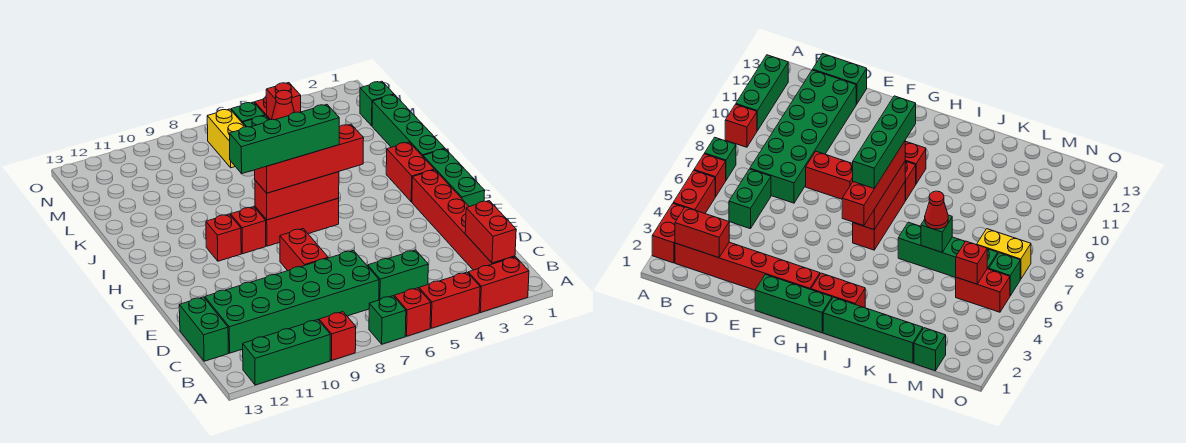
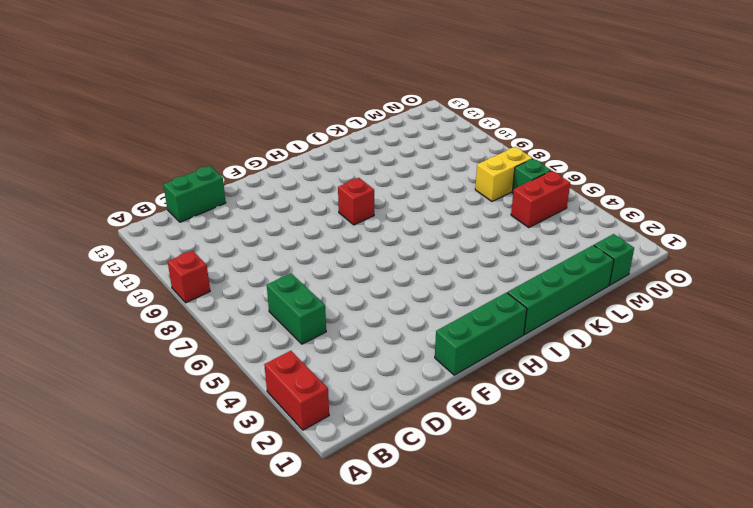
none -> red 1x2 brick [419,272,480,328]
none -> red 1x1 brick [394,288,431,336]
none -> green 1x1 brick [369,296,406,344]

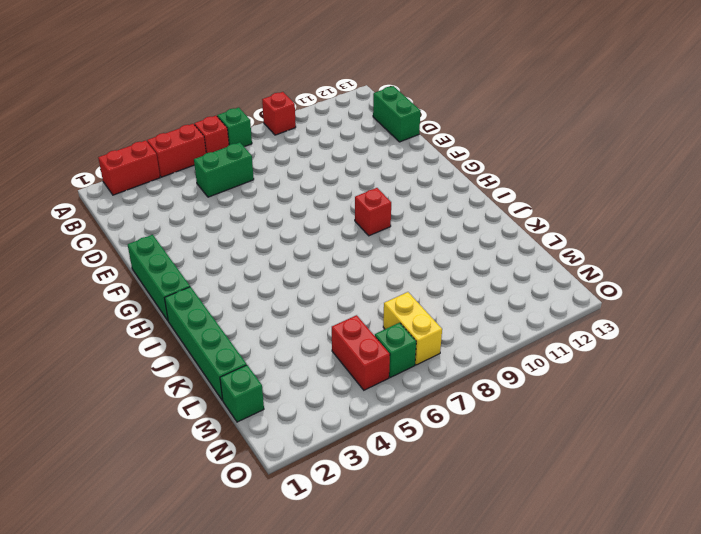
none -> green 1x3 brick [243,320,330,385]
none -> red 1x6 brick [412,170,515,270]
none -> green 2x6 brick [205,250,379,353]

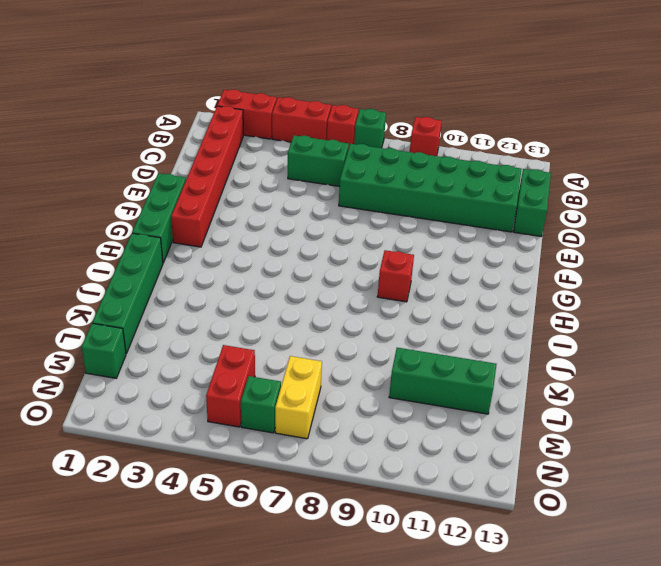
green 1x3 brick [389,348,497,414] -> green 1x3 brick moved to [243,320,330,385]
none -> red 1x2 brick [280,229,328,271]
none -> red 1x2 brick [386,142,434,202]
none -> red 1x3 brick [255,198,339,246]

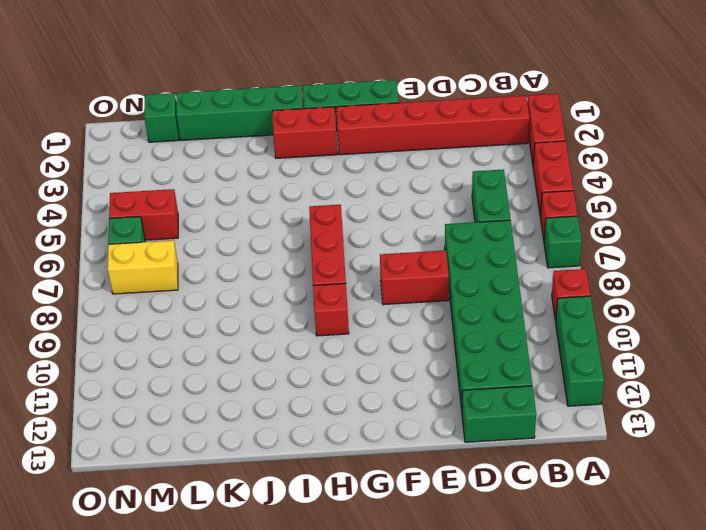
none -> red 1x1 brick [206,214,241,261]
none -> green 1x4 brick [898,222,998,278]
none -> red 1x2 brick [465,201,516,263]

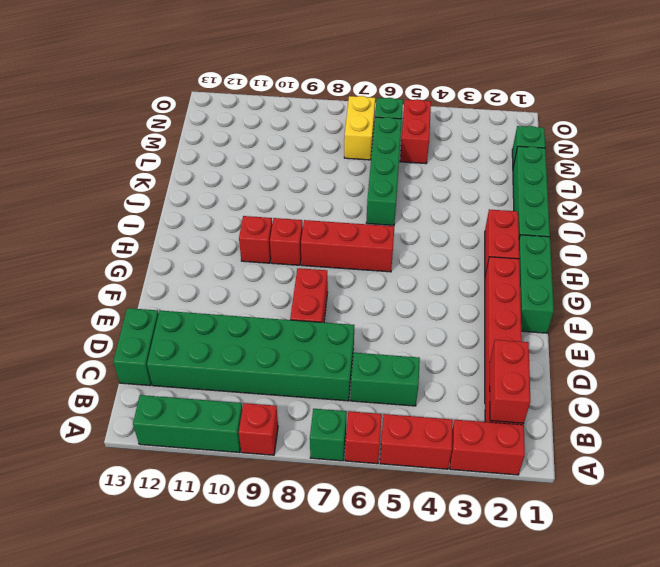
none -> red 1x3 brick [255,172,339,220]
none -> green 1x1 brick [921,215,952,252]
none -> red 1x1 brick [266,83,301,120]

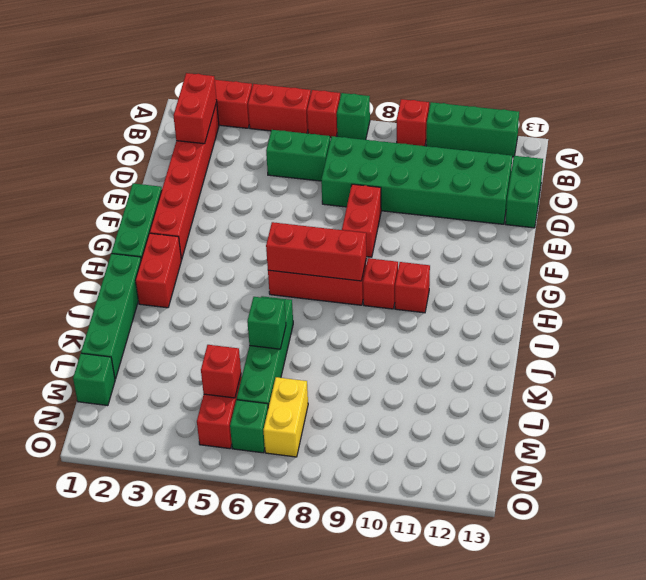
none -> red 1x4 brick [255,124,364,193]
none -> red 1x1 cone [272,90,295,120]
none -> green 1x4 brick [229,105,339,173]

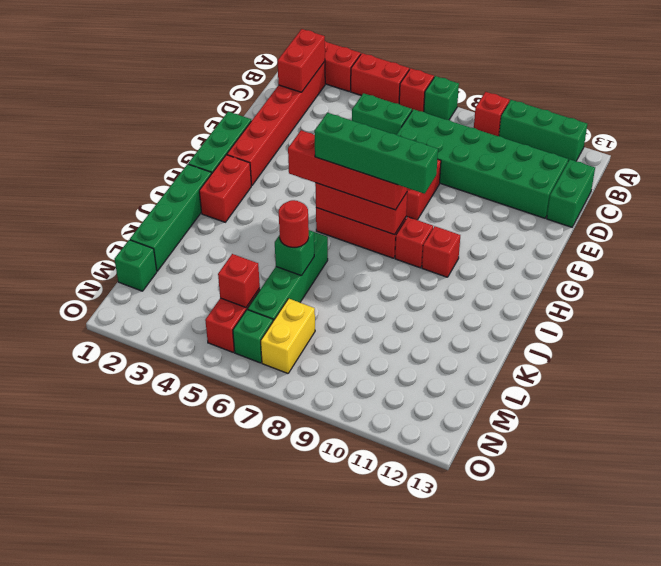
red 1x1 round brick [279,200,309,247] -> red 1x1 cone [272,90,295,120]

